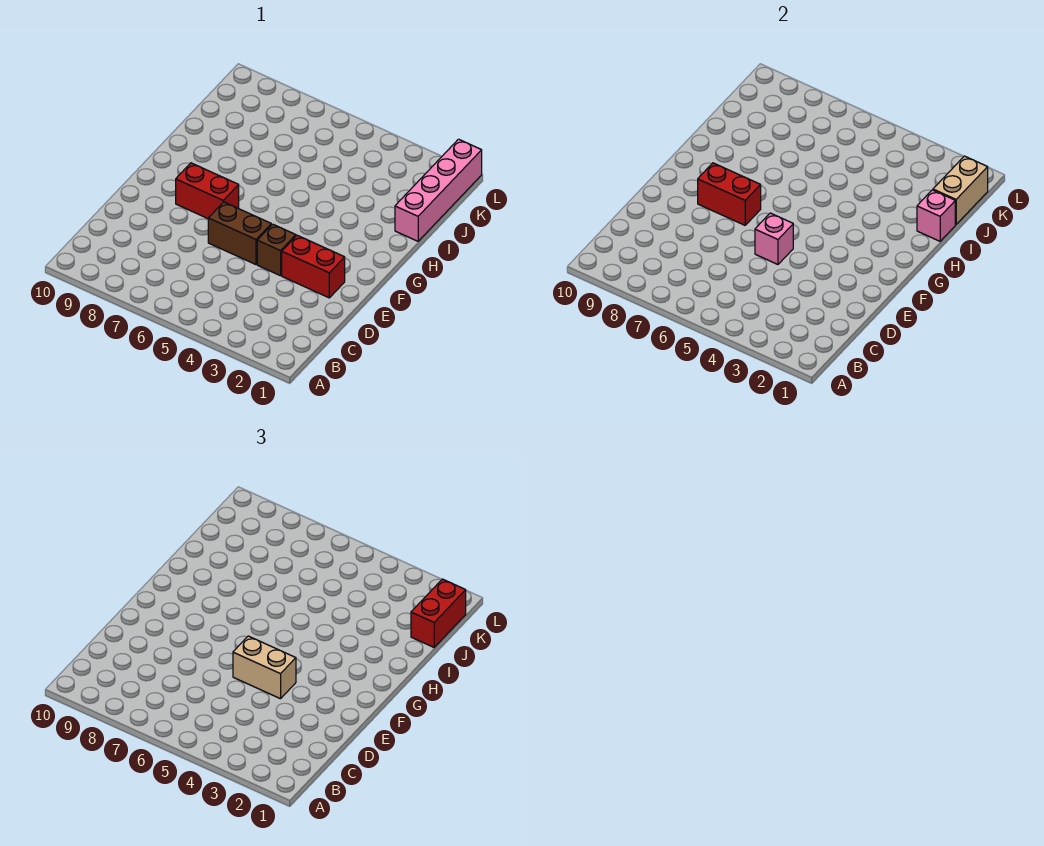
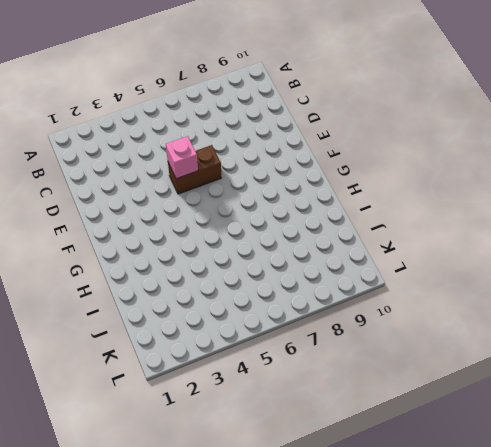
none -> red 1x2 brick [282,235,345,298]
none -> brown 1x1 brick [257,224,296,276]

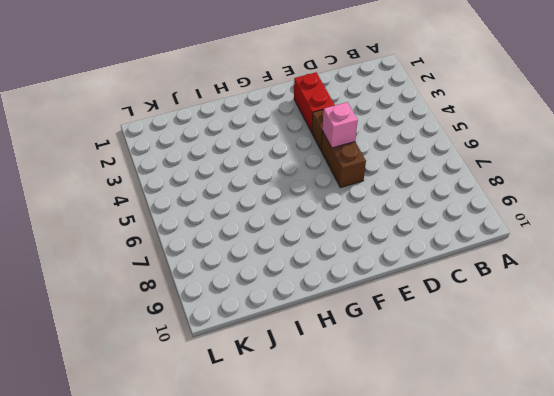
none -> red 1x2 brick [176,163,239,218]
none -> pink 1x4 brick [395,139,482,241]

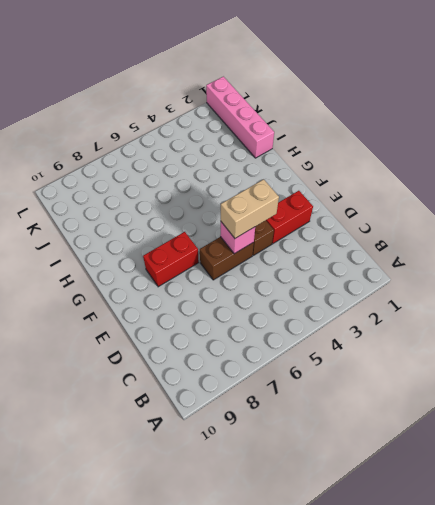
none -> red 1x2 brick [698,163,761,225]
none -> pink 1x1 brick [917,190,955,241]

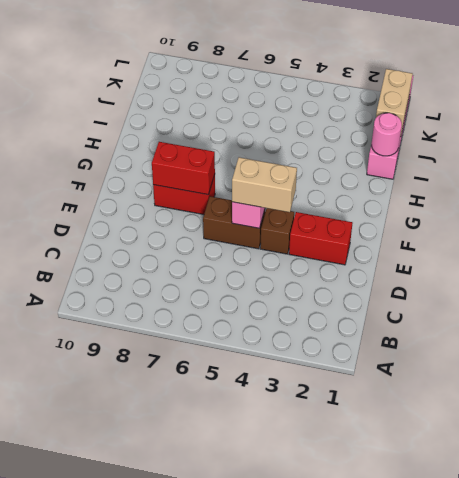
pink 1x1 round brick [372,113,402,156] -> pink 1x1 brick [917,190,955,241]
none -> red 1x2 brick [411,579,466,647]

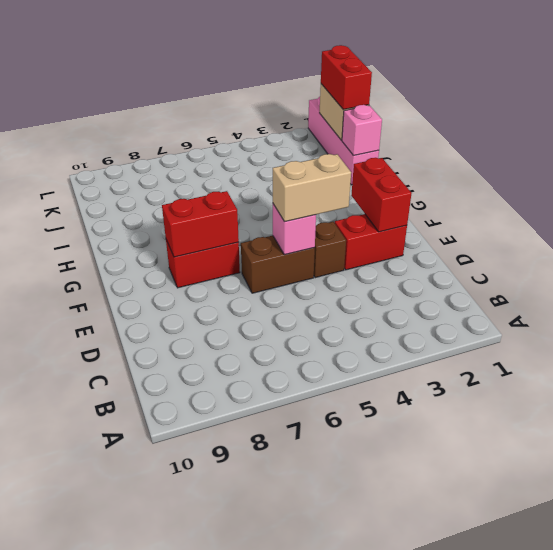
red 1x2 brick [351,158,412,232] -> none

